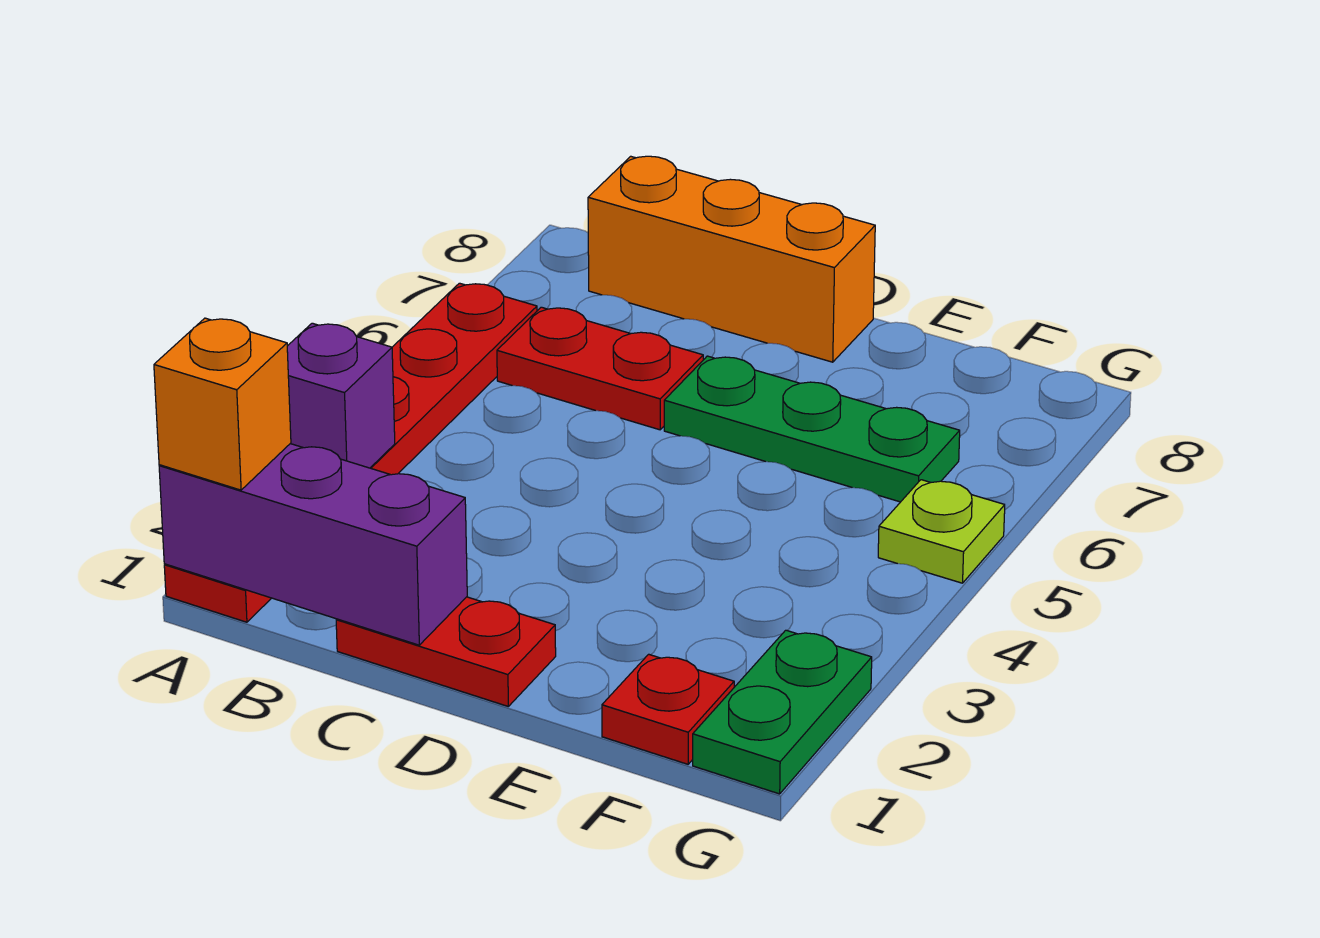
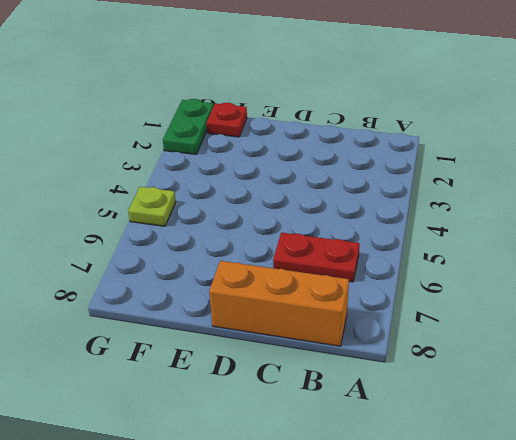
none -> red 1x6 plate [164,283,537,622]
none -> red 1x2 plate [336,597,556,706]

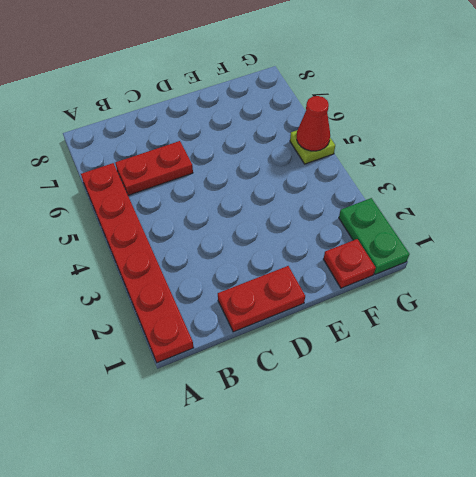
red 1x1 cone [297,96,330,151] -> none
none -> orange 1x3 brick [588,156,875,362]
none -> green 1x3 plate [664,356,960,502]

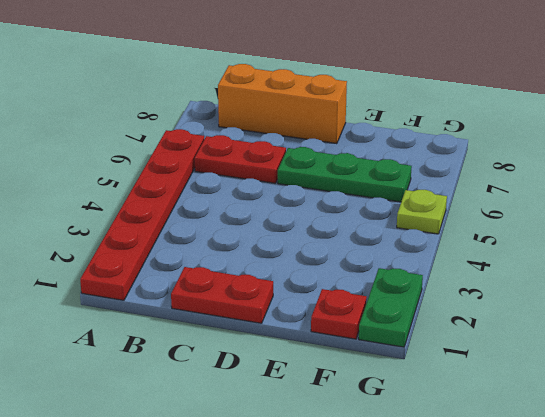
none -> purple 1x3 brick [159,444,467,645]
none -> purple 1x1 brick [287,323,395,468]

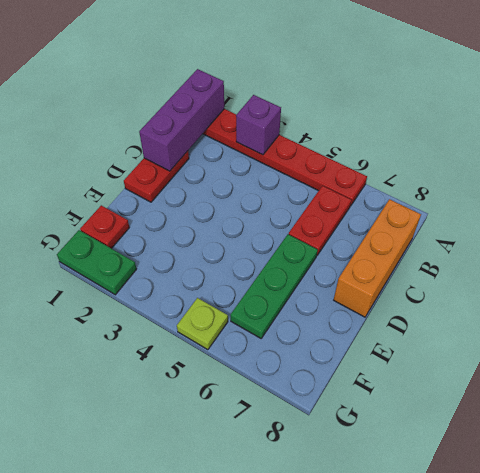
none -> orange 1x1 brick [154,318,291,490]

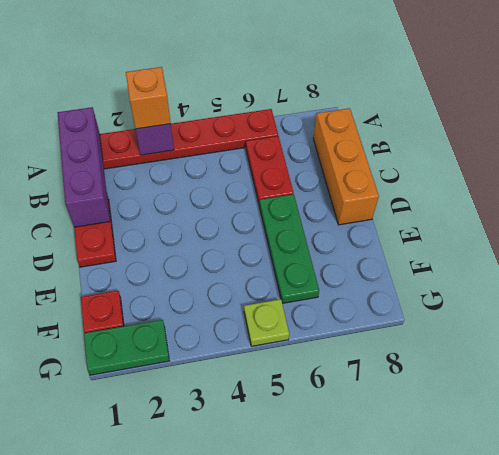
orange 1x1 brick [126,67,171,129] -> orange 1x1 brick moved to [154,318,291,490]

